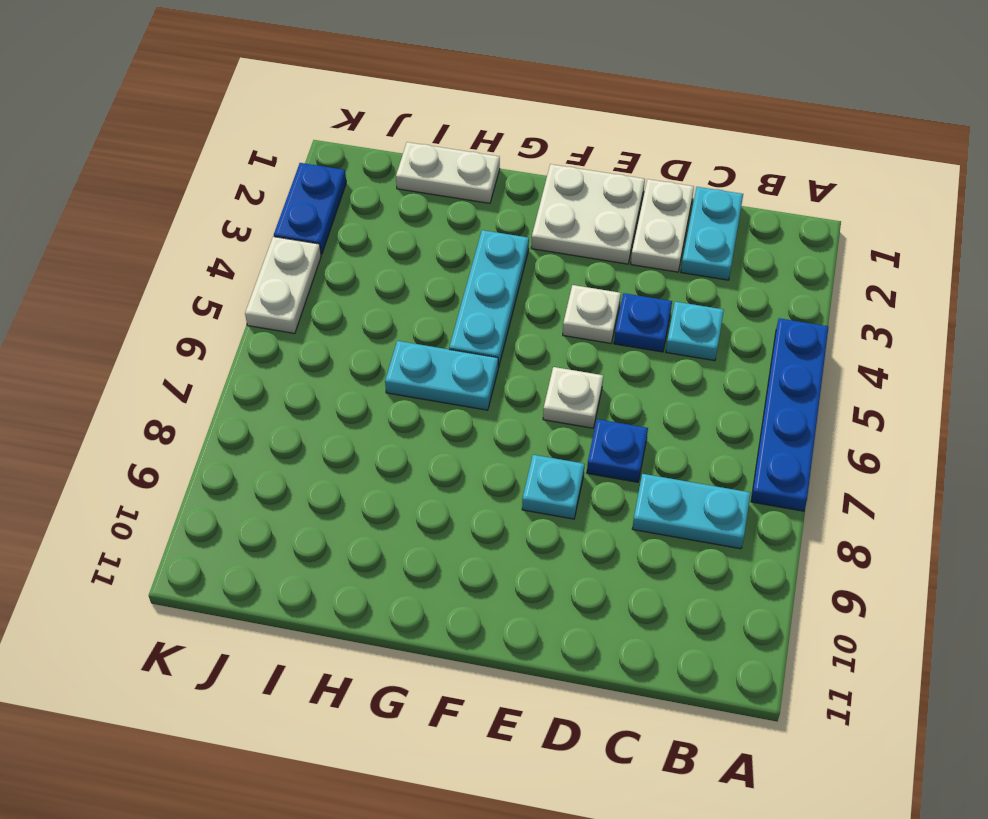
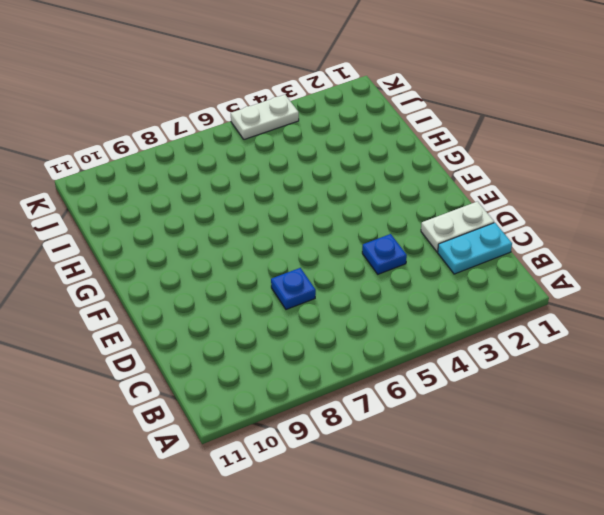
none -> blue 1x4 plate [751,318,829,511]
none -> cyan 1x2 plate [632,474,750,549]
none -> cyan 1x1 plate [666,302,724,361]

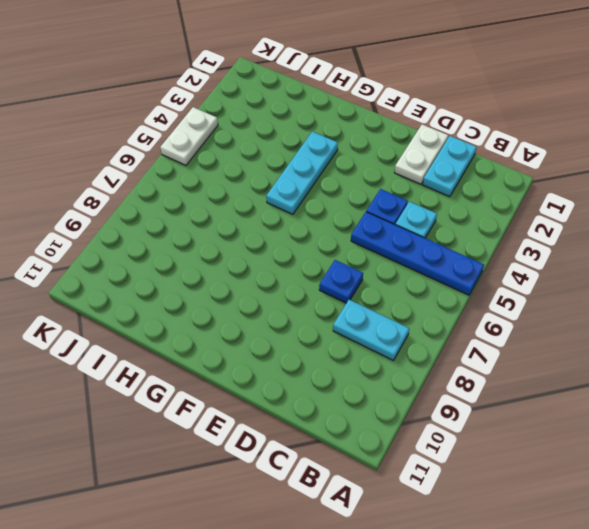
blue 1x4 plate [351,212,484,295] -> blue 1x4 plate turned to [751,318,829,511]
none -> white 2x2 plate [531,164,645,264]
none -> white 1x1 plate [563,285,621,343]
none -> white 1x1 plate [543,367,603,428]

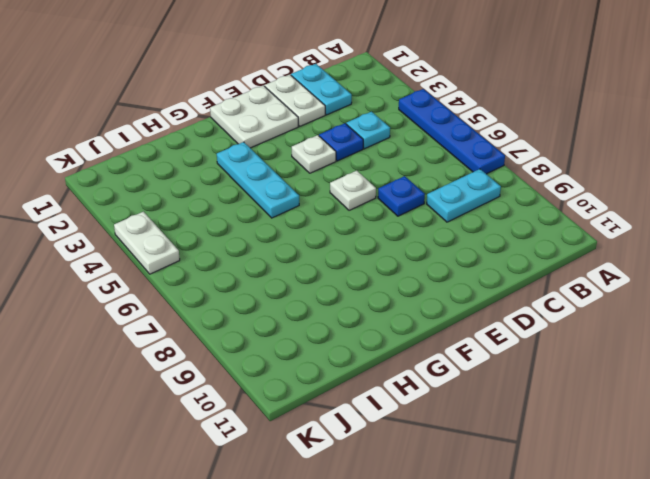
none -> cyan 1x1 plate [522,455,585,519]
none -> cyan 1x2 plate [385,341,498,410]
none -> white 1x2 plate [396,142,500,203]

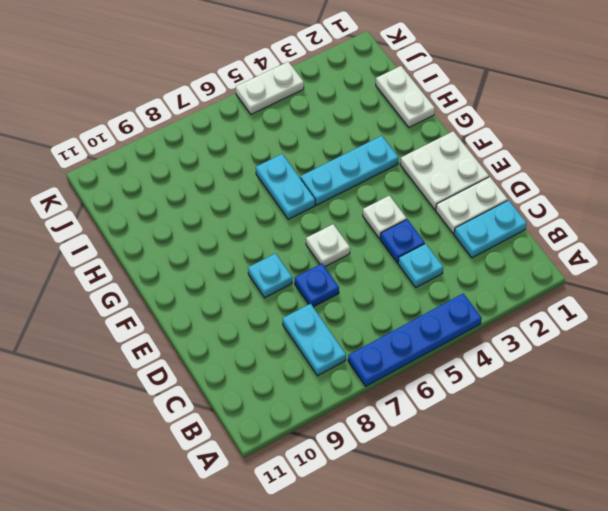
none -> blue 1x2 plate [274,163,346,255]

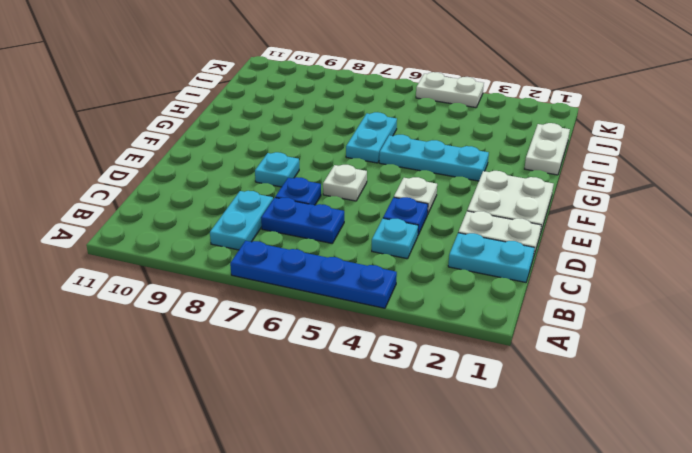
blue 1x2 plate [261,198,344,243] -> blue 1x2 plate moved to [274,163,346,255]

